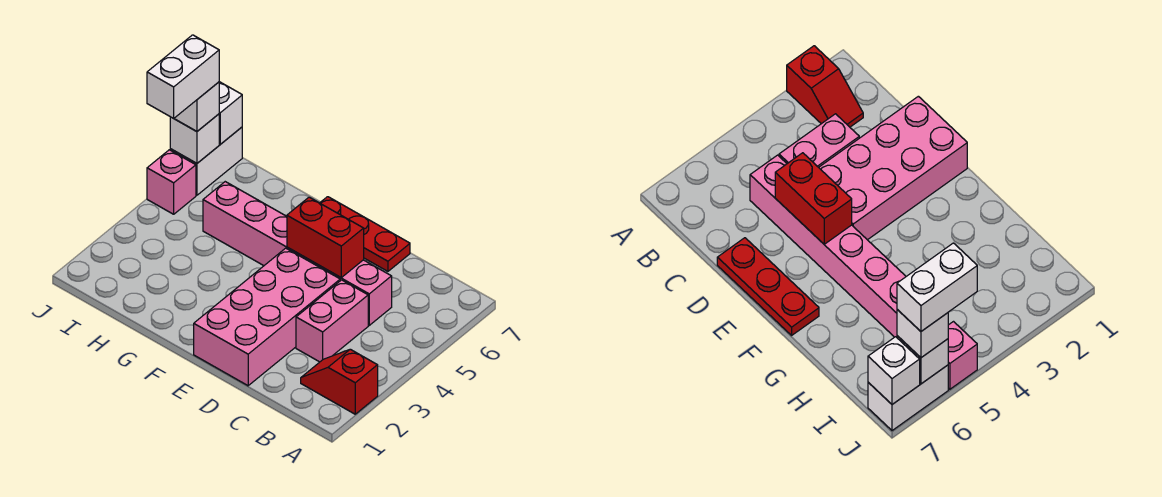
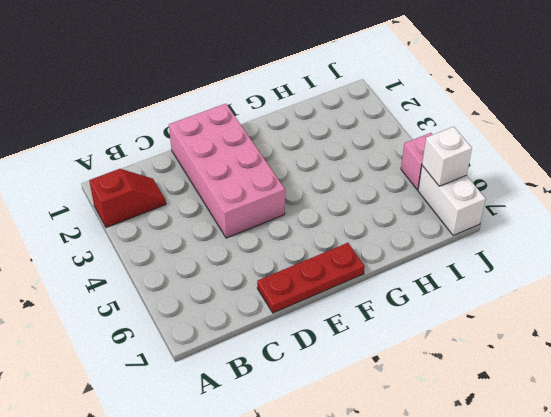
none -> pink 1x2 brick [296,280,368,362]
none -> pink 1x6 brick [203,182,392,325]
none -> red 1x2 brick [287,197,364,277]

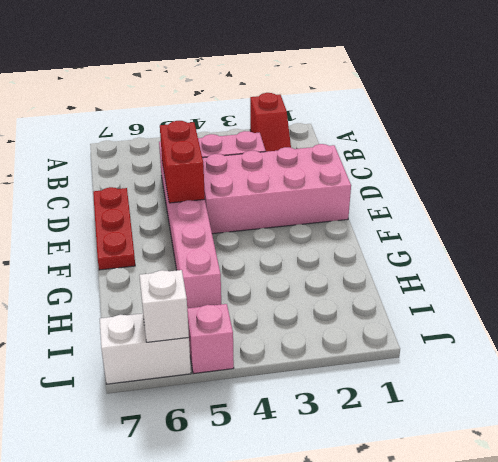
none -> white 1x1 brick [219,82,242,144]
none -> white 1x1 brick [174,82,219,131]
none -> white 1x2 brick [147,35,219,118]

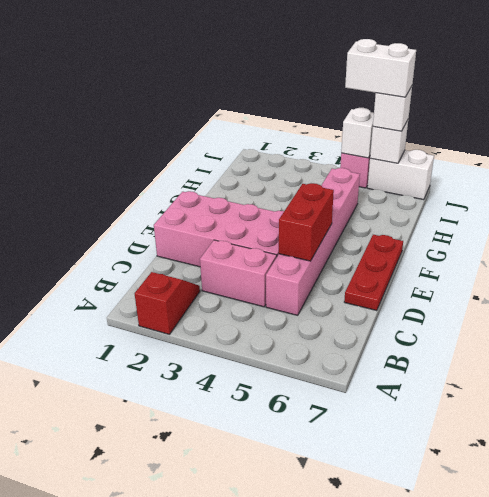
white 1x1 brick [341,108,374,158] -> white 1x1 brick moved to [219,82,242,144]

